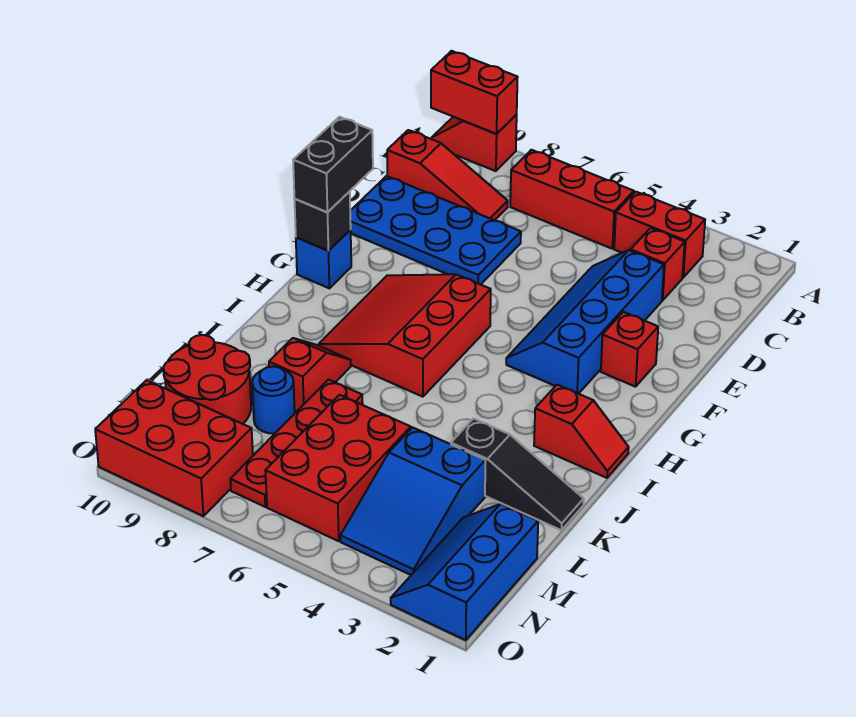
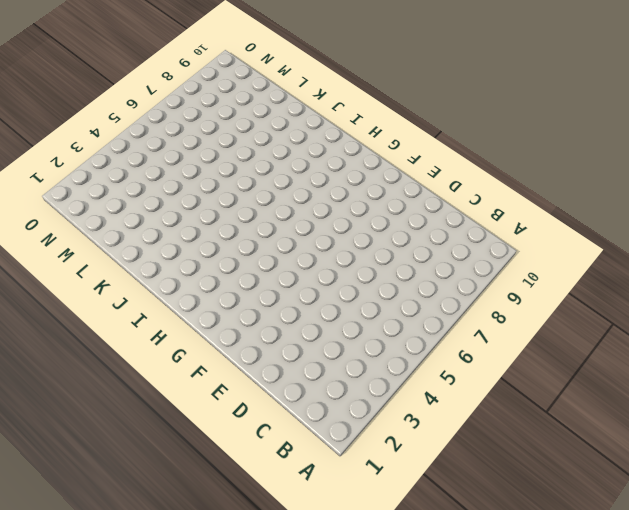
none -> red 1x2 slope [431,115,517,171]
none -> red 1x2 brick [614,192,705,278]
none -> red 1x3 brick [510,150,634,249]

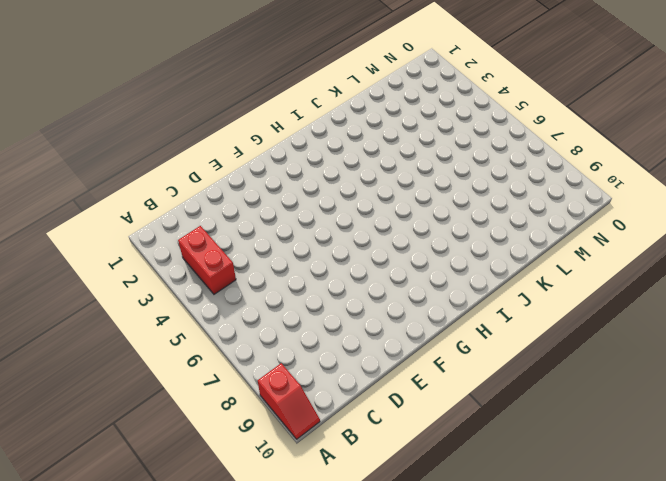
none -> red 1x3 brick [510,150,634,249]
none -> red 1x1 brick [631,228,685,300]
none -> red 1x3 slope [387,130,508,220]

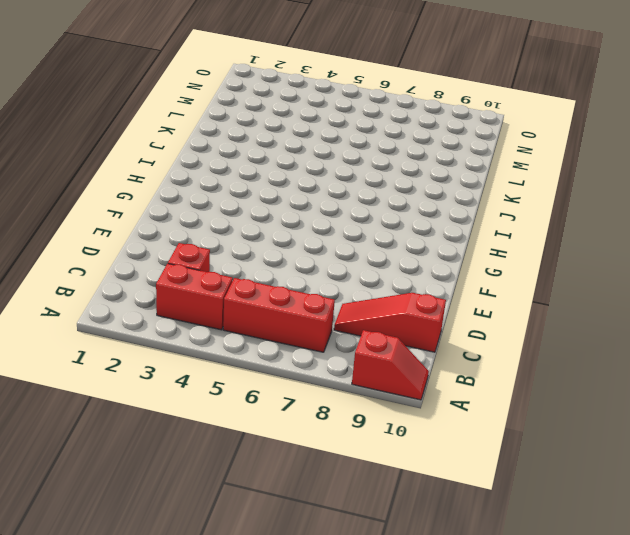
none -> blue 2x4 slope [506,250,664,394]
none -> blue 2x4 plate [350,176,521,285]
none -> red 1x1 brick [601,312,658,387]

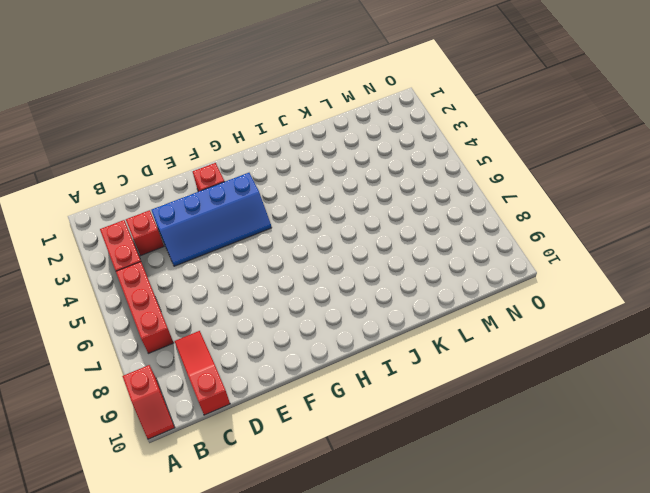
none -> blue 2x4 plate [350,176,521,285]
none -> red 3x3 slope [319,274,491,397]
none -> blue 1x1 brick [296,230,351,288]

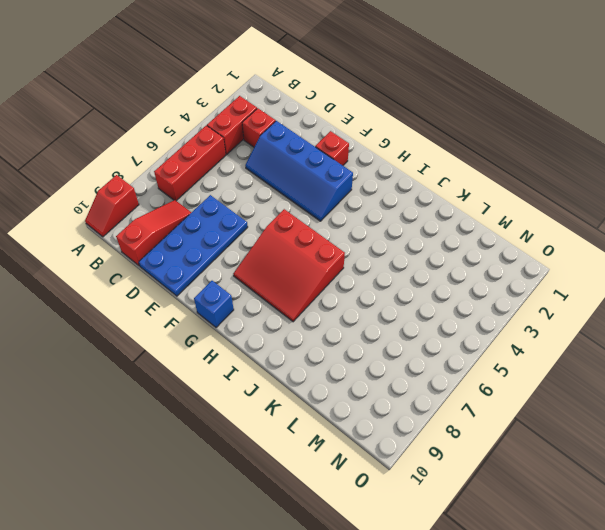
none -> red 1x2 slope [534,385,629,478]
none -> red 1x2 slope [269,338,351,411]
none -> black 1x3 slope [451,419,584,530]

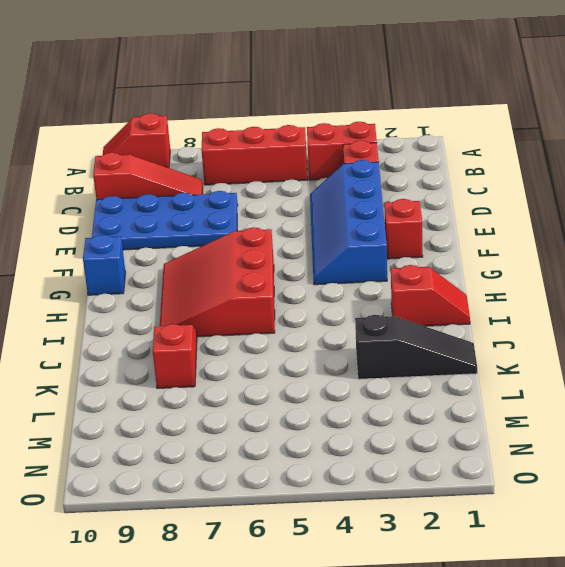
none -> red 1x4 plate [230,380,363,507]
none -> blue 2x3 slope [340,427,486,575]
none -> red 2x3 brick [265,395,411,541]

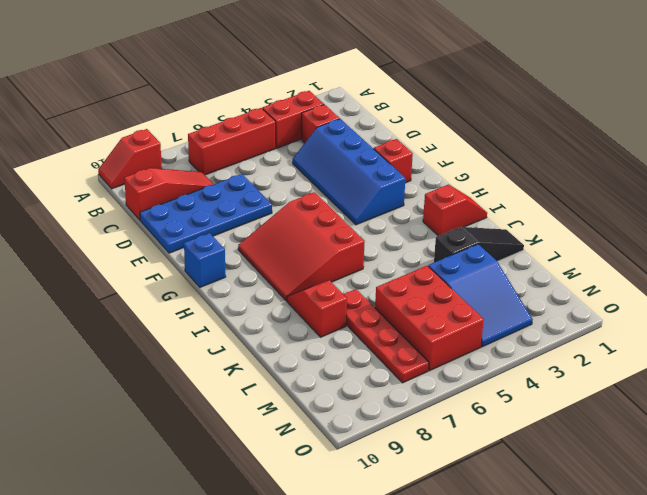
none -> blue 1x1 round brick [252,366,295,434]
none -> red 2x2 round brick [163,335,251,424]
none -> blue 2x3 slope [391,504,538,640]

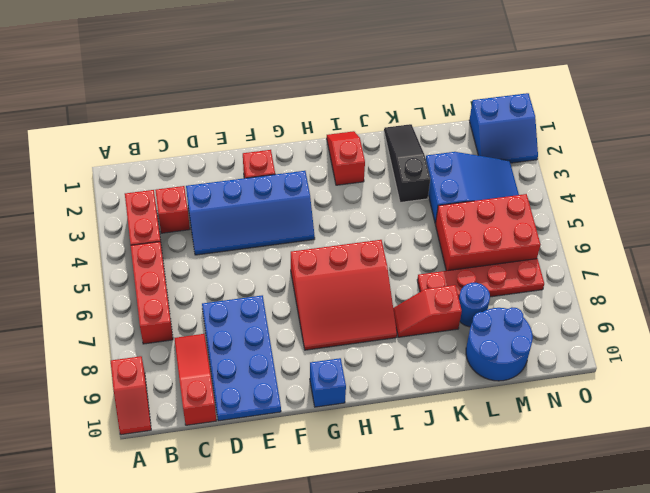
blue 2x2 round brick [466,308,533,381] -> red 2x2 round brick [163,335,251,424]
blue 2x2 slope [469,93,538,163] -> blue 2x3 slope [391,504,538,640]
none -> red 2x3 brick [95,380,253,516]
none -> red 1x2 brick [431,51,518,134]
none -> black 1x1 brick [295,191,351,251]

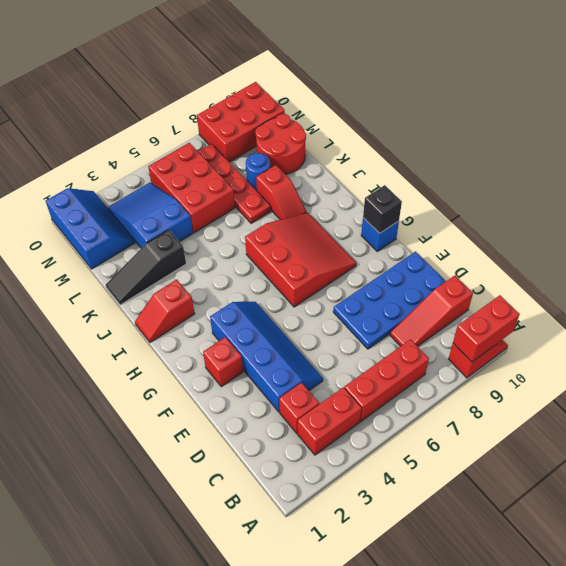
none -> black 1x2 brick [293,117,373,212]

